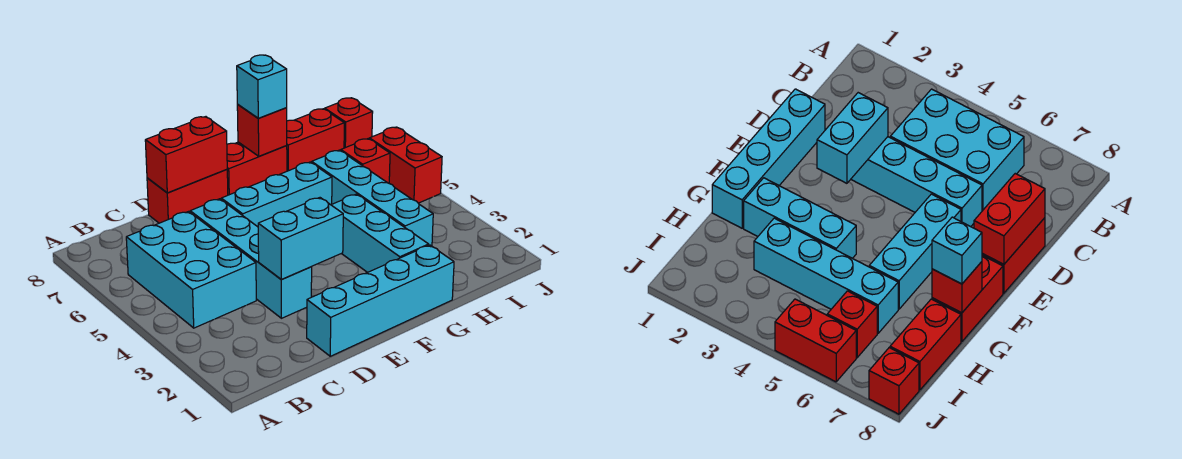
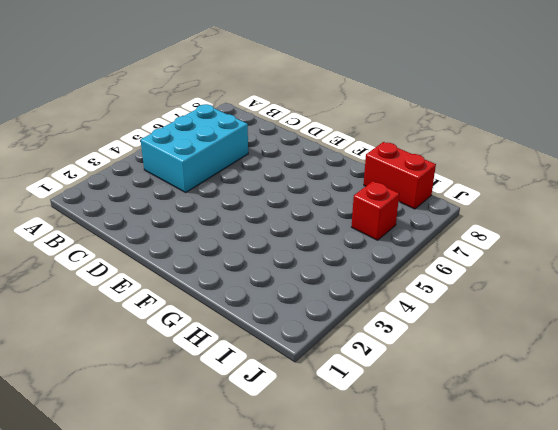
none -> cyan 1x4 brick [307,245,454,356]
none -> cyan 1x4 brick [190,199,312,318]
none -> red 1x2 brick [147,170,228,223]

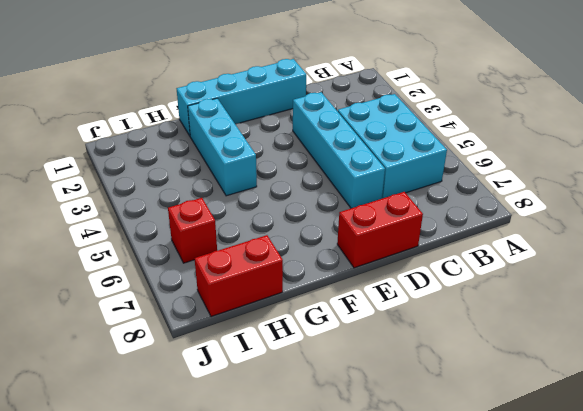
none -> cyan 1x3 brick [221,162,332,227]
none -> red 1x2 brick [227,142,287,195]
none -> cyan 1x4 brick [312,150,433,246]

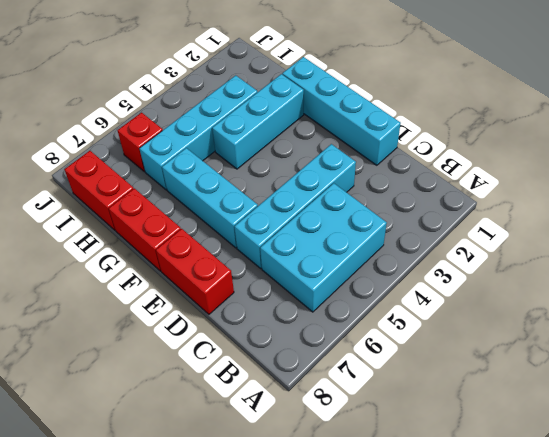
none -> red 1x2 brick [369,127,442,203]
none -> red 1x1 brick [325,98,373,148]
none -> cyan 1x2 brick [258,198,343,279]

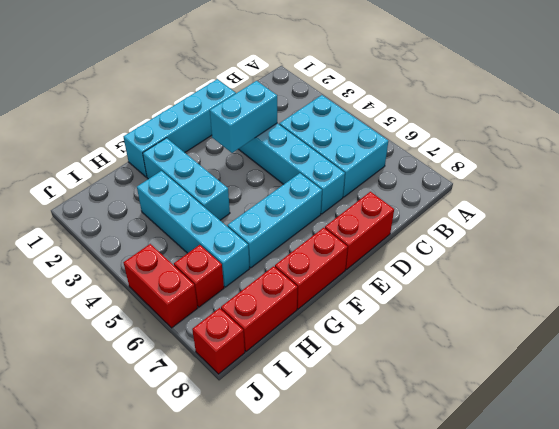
none -> red 1x2 brick [145,117,227,193]
none -> red 1x1 brick [237,105,287,156]
none -> cyan 1x1 brick [237,55,287,118]

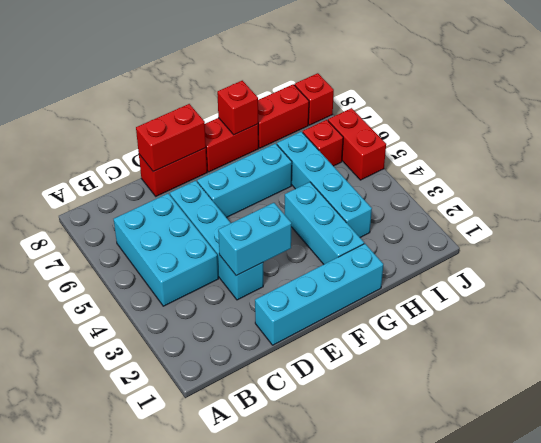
none -> cyan 1x1 brick [237,55,287,118]

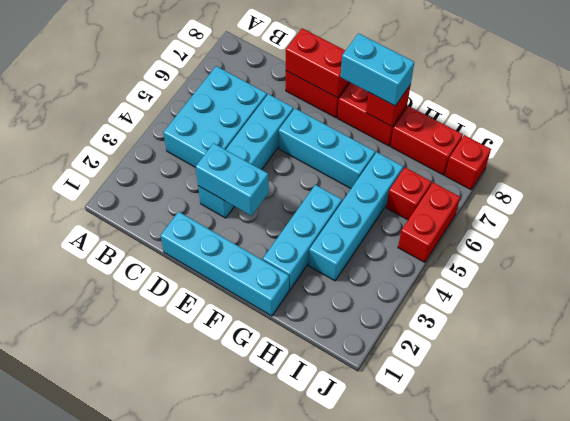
cyan 1x2 brick [341,33,414,106] -> cyan 1x1 brick [237,55,287,118]

